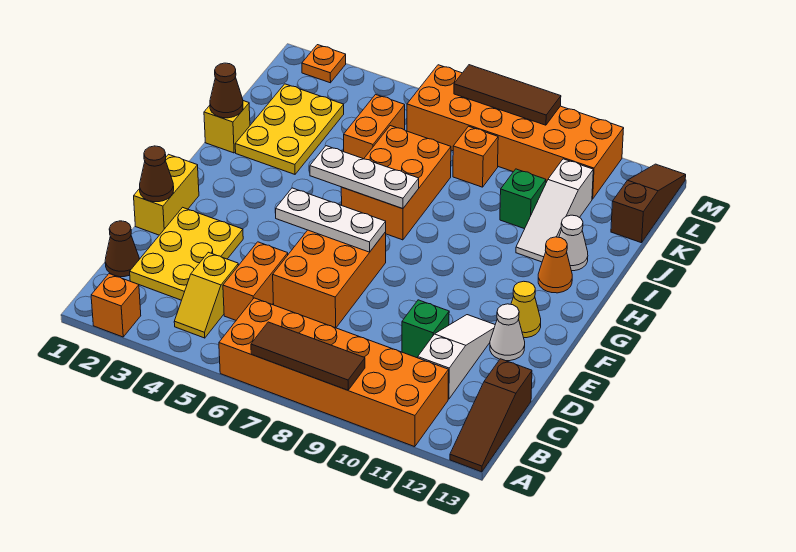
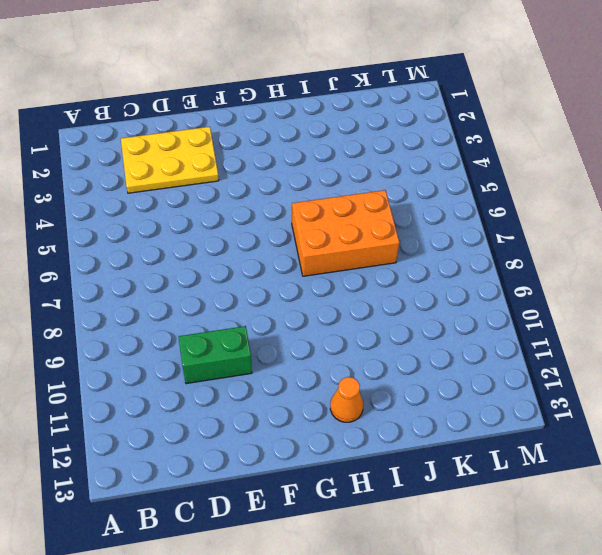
green 1x2 brick [178,326,252,384] -> green 1x1 brick [402,300,449,358]
none -> orange 1x1 brick [91,274,141,337]
none -> orange 2x6 brick [219,298,449,447]
none -> brown 1x3 slope [450,359,532,472]
none -> yellow 1x2 slope [174,252,239,338]

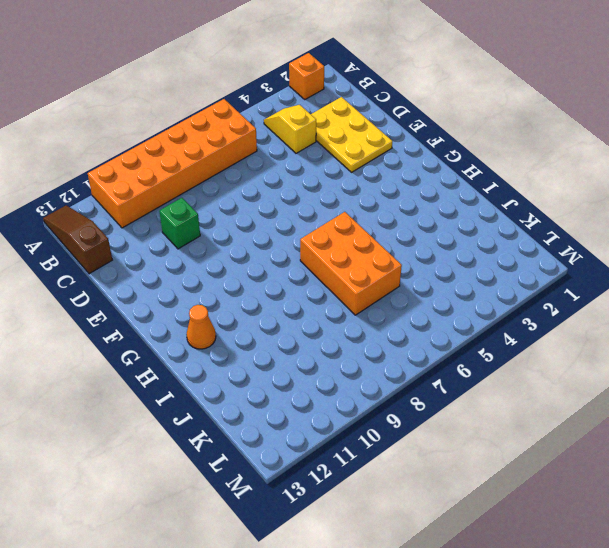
none -> brown 1x1 cone [105,221,139,277]
none -> orange 1x2 brick [223,242,288,320]
none -> white 1x3 slope [418,315,495,399]
none -> orange 2x3 brick [273,230,386,328]

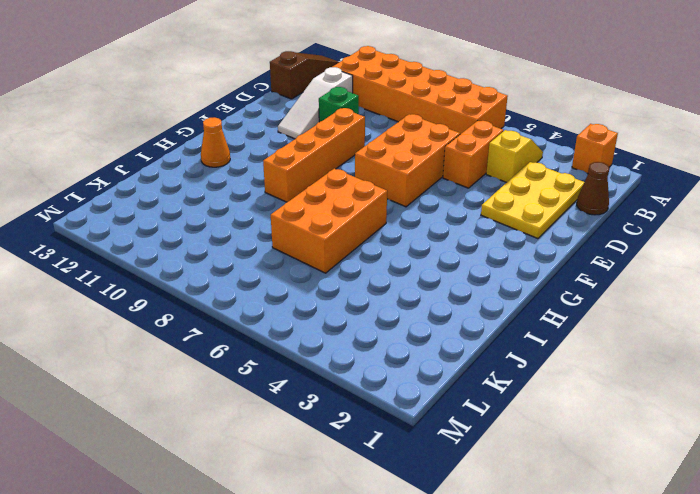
orange 1x4 brick [263,108,365,202] -> none
none -> yellow 1x2 brick [134,154,199,235]
none -> white 1x1 cone [490,304,525,361]
none -> yellow 1x1 cone [511,281,541,338]
none -> yellow 1x1 brick [204,101,250,153]

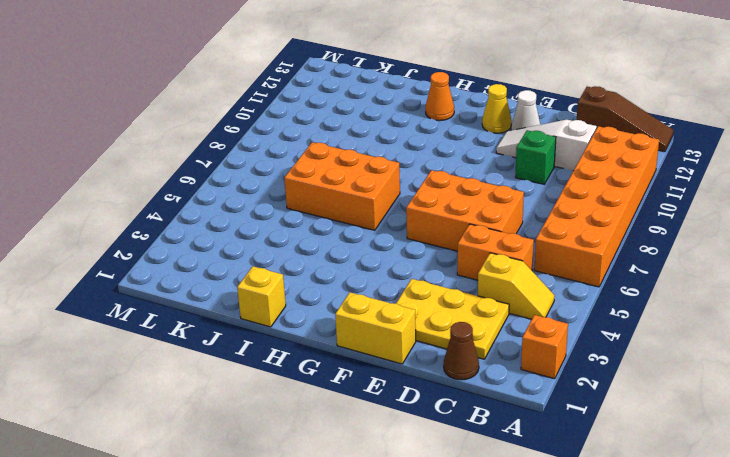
none -> yellow 2x3 plate [235,84,344,174]
none -> white 1x3 slope [516,159,593,262]
none -> white 1x1 cone [559,215,588,271]
none -> orange 1x2 brick [344,94,405,159]

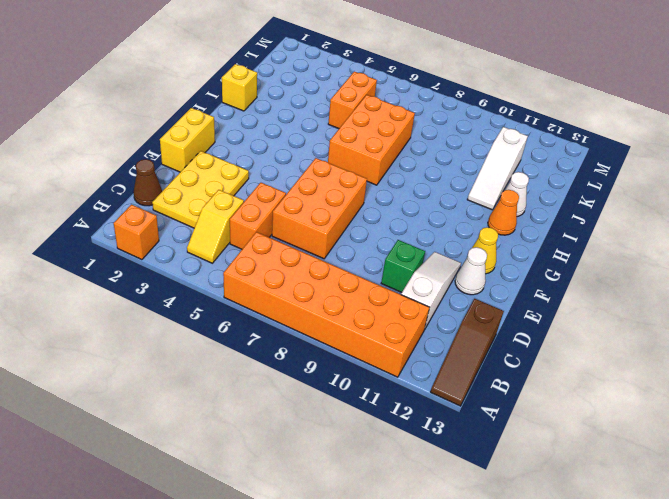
none -> yellow 2x3 plate [235,84,344,174]
none -> green 1x1 brick [500,169,546,229]
none -> orange 1x1 brick [453,126,498,187]
none -> brown 1x3 slope [611,164,686,243]

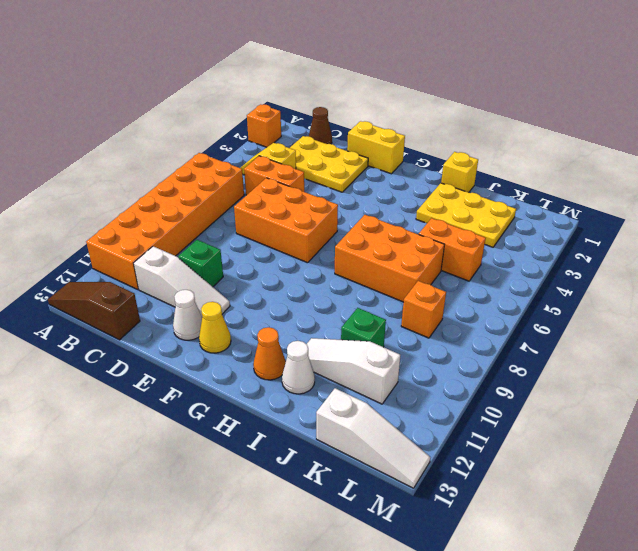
white 1x3 slope [316,388,430,488] -> brown 1x3 slope [611,164,686,243]
none -> orange 2x6 brick [407,65,624,199]
none -> orange 1x1 plate [302,45,346,83]
none -> brown 1x3 tile [251,322,365,390]
none -> brown 1x1 cone [140,146,174,202]

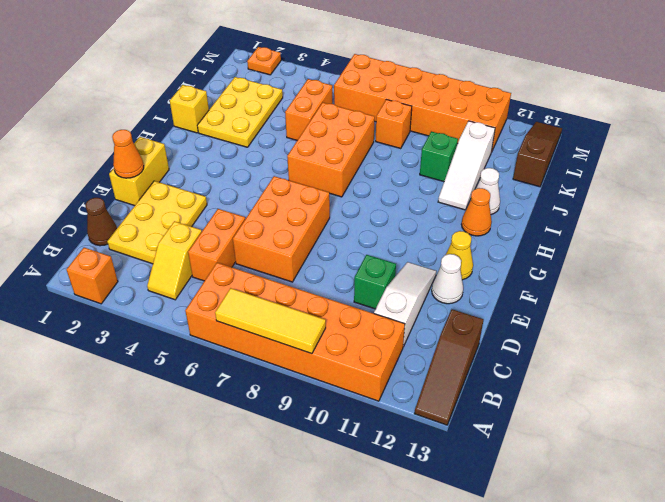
yellow 1x3 tile [215,288,326,354] -> brown 1x3 tile [251,322,365,390]
orange 1x1 cone [112,130,144,178] -> brown 1x1 cone [140,146,174,202]
none -> white 1x3 plate [276,188,386,252]
none -> white 1x3 plate [310,146,419,209]
none -> brown 1x1 cone [210,63,243,118]
none -> brown 1x3 tile [454,65,561,125]

